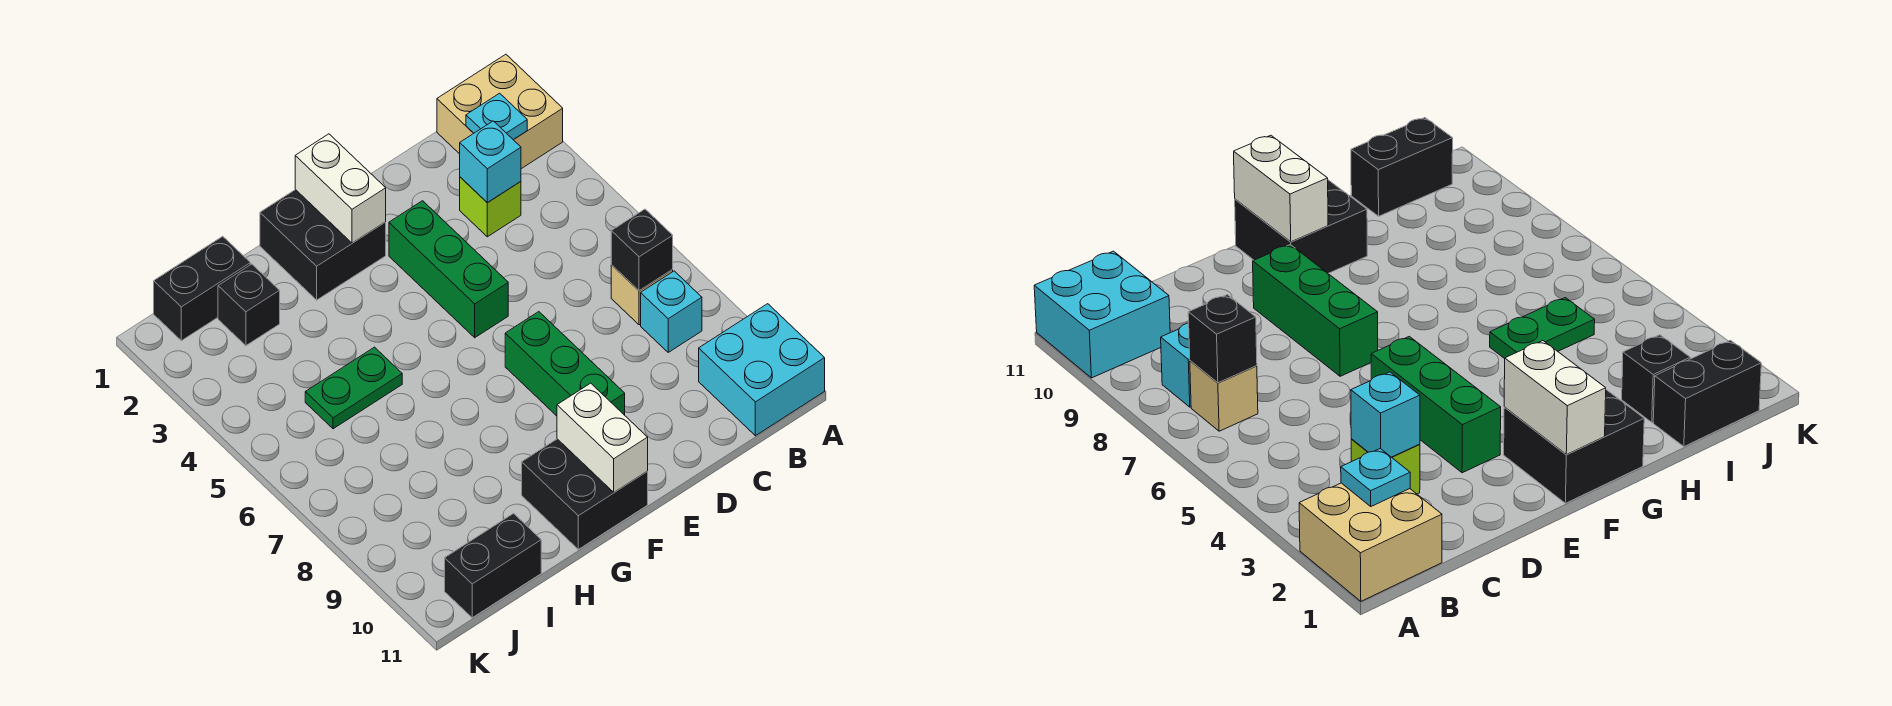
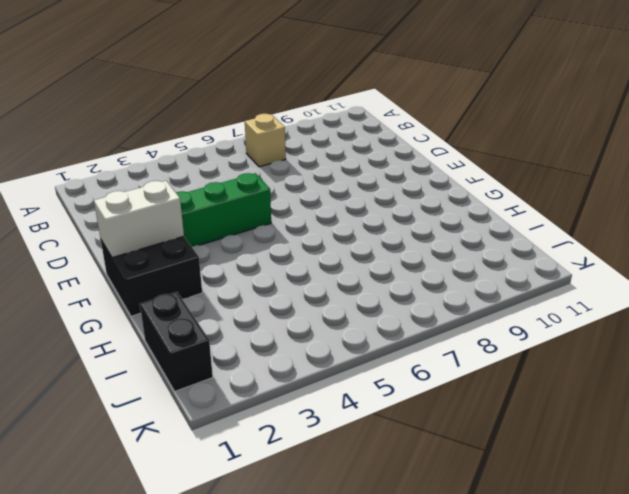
none -> tan 2x2 brick [437,54,563,169]
none -> cyan 2x2 brick [699,304,825,436]
none -> cyan 1x1 brick [641,271,702,352]

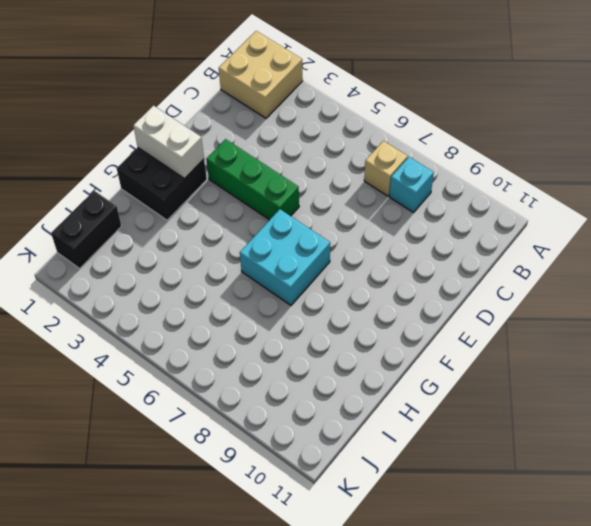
cyan 2x2 brick [240,209,330,305] -> cyan 2x2 brick moved to [699,304,825,436]
none -> lime 1x1 brick [460,177,521,237]
none -> green 1x3 brick [505,312,625,416]
none -> black 2x2 brick [522,439,648,549]

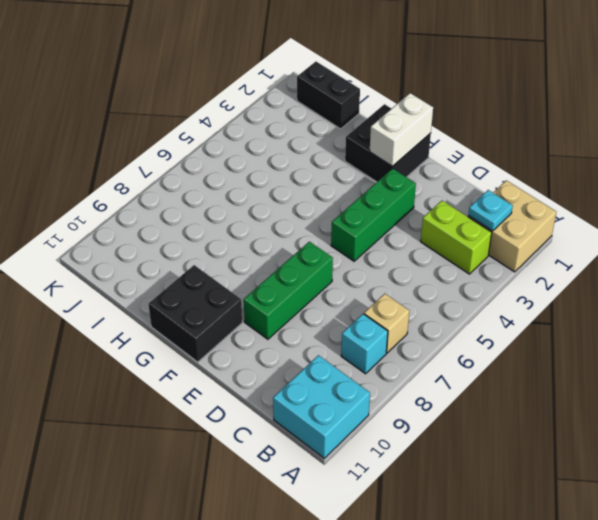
lime 1x2 brick [421,201,492,274] -> lime 1x1 brick [460,177,521,237]
none -> green 1x2 plate [305,347,402,429]
none -> black 1x1 brick [218,264,280,346]
none -> black 1x2 brick [445,514,541,618]

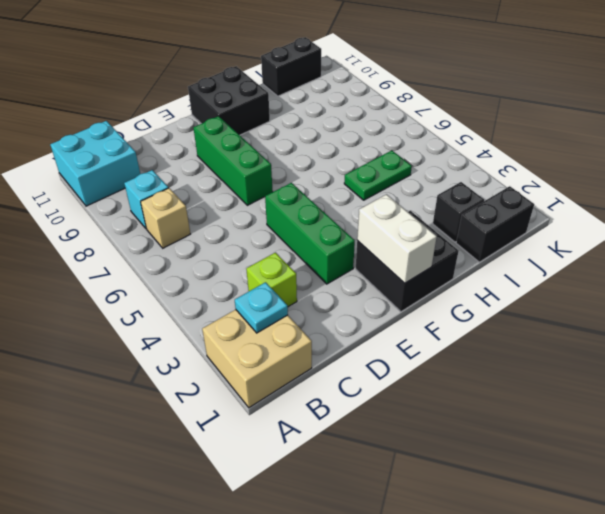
none -> black 1x1 brick [611,209,673,291]
none -> cyan 1x1 brick [460,121,521,203]
none -> white 1x2 brick [557,383,648,492]

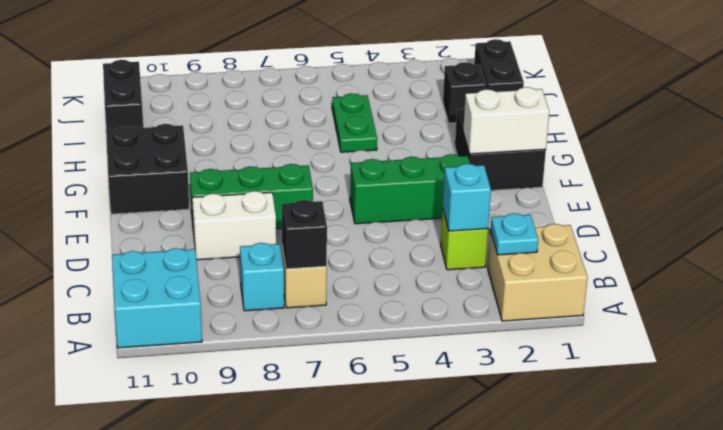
white 1x2 brick [192,191,276,260] -> white 1x2 brick moved to [557,383,648,492]

